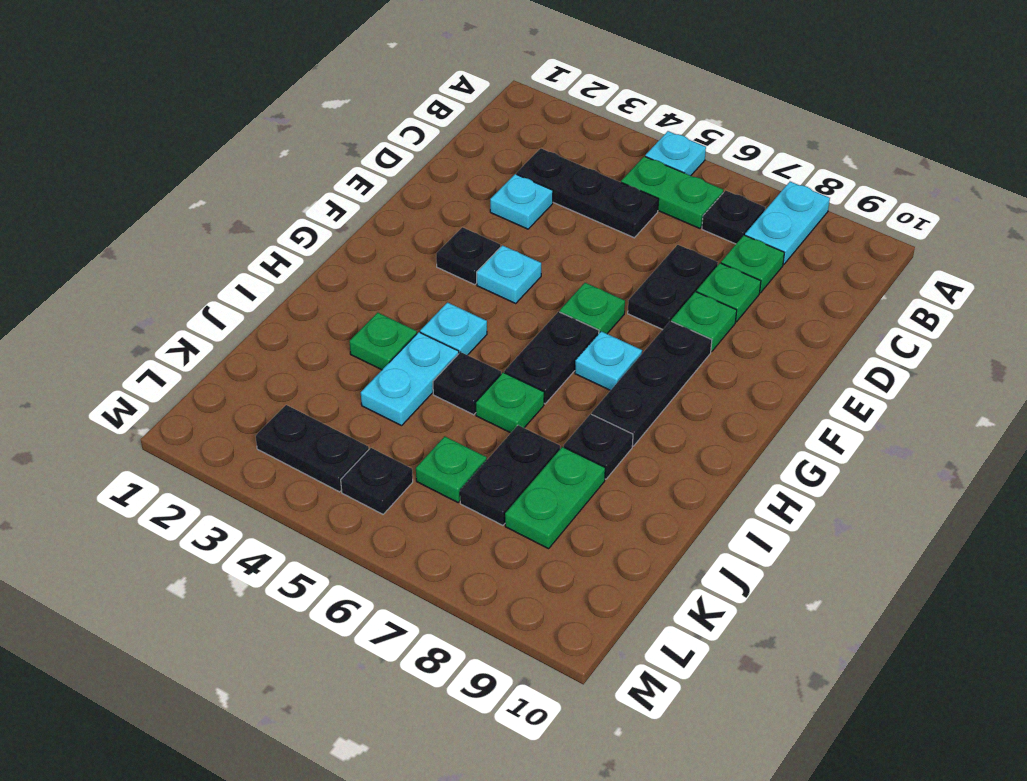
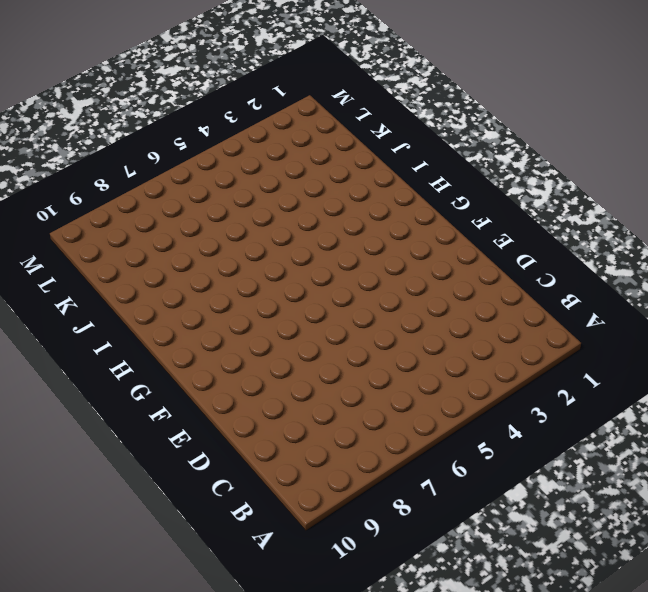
none -> cyan 1x1 plate [645,131,706,176]
none -> cyan 1x2 plate [745,182,830,265]
none -> green 1x2 plate [621,156,723,228]

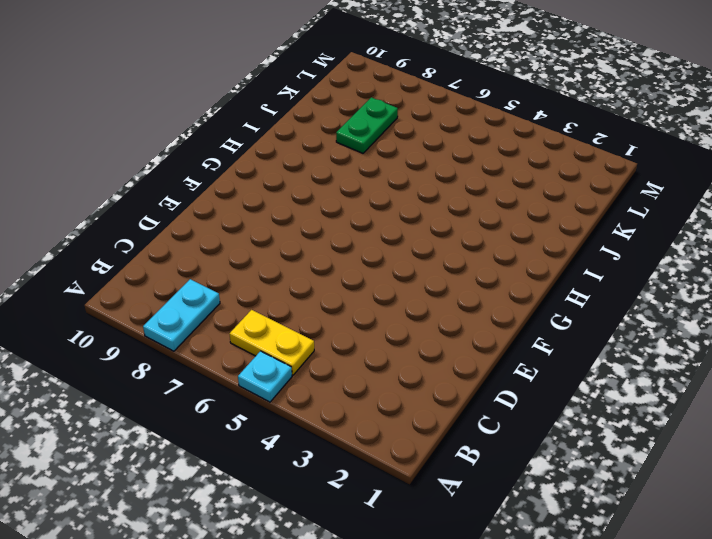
yellow 1x2 plate [230,310,314,375] -> green 1x2 plate [621,156,723,228]
none -> black 1x1 plate [702,190,765,244]
none -> black 1x3 plate [516,148,659,238]
none -> green 1x1 plate [721,235,784,293]

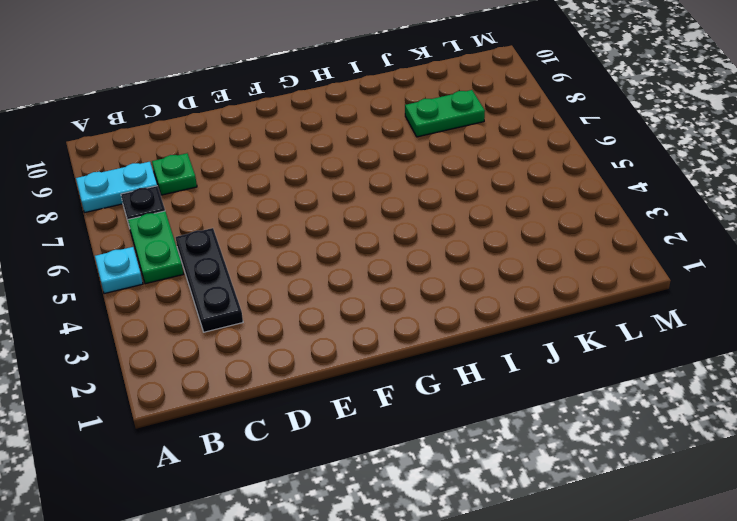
none -> cyan 1x1 plate [490,174,553,229]
none -> black 1x2 plate [628,245,718,330]
none -> green 1x1 plate [697,263,761,322]

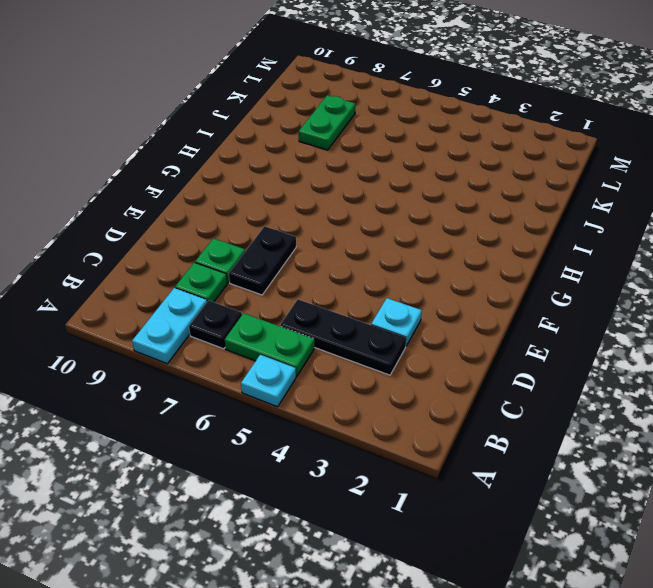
none -> green 1x1 plate [671,292,737,352]
none -> black 1x1 plate [436,227,501,285]
none -> cyan 1x1 plate [477,245,541,303]

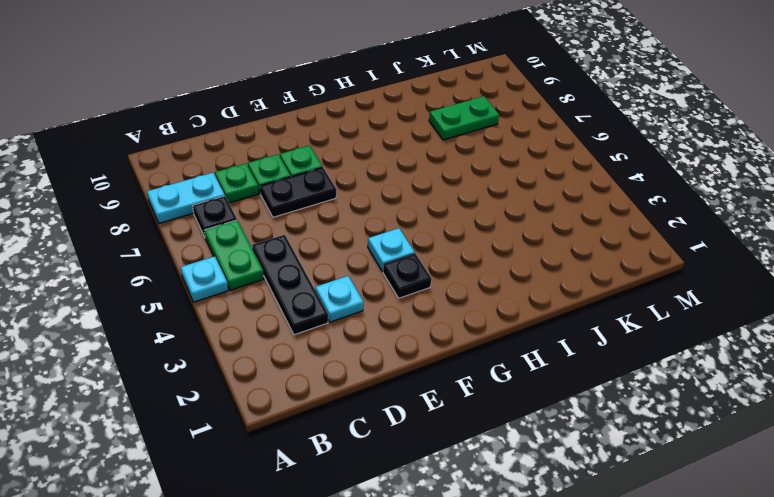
none -> green 1x1 plate [560,283,625,334]
none -> black 1x3 plate [592,321,712,446]
none -> black 1x2 plate [504,312,599,404]

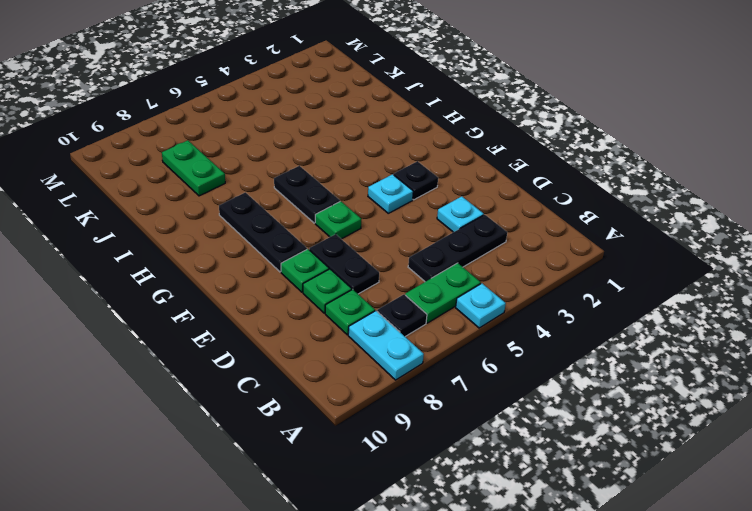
none -> cyan 1x1 plate [575,331,642,390]
none -> cyan 1x1 plate [420,303,487,355]
none -> green 1x1 plate [349,313,417,370]

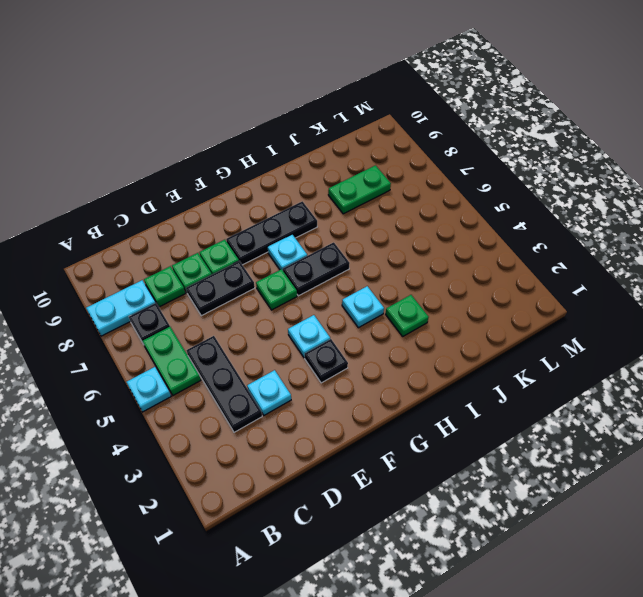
none -> cyan 1x2 plate [361,332,459,426]
none -> black 1x1 plate [433,352,501,415]
none -> green 1x1 plate [476,372,544,433]

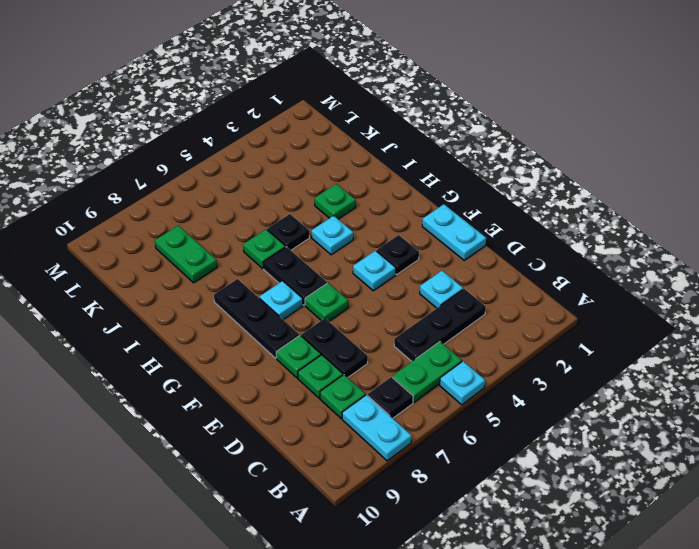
cyan 1x2 plate [422,204,486,260] -> cyan 1x2 plate moved to [361,332,459,426]
none -> black 1x1 plate [564,414,633,479]
none -> black 1x2 plate [460,425,560,525]
none -> green 1x1 plate [416,436,487,502]

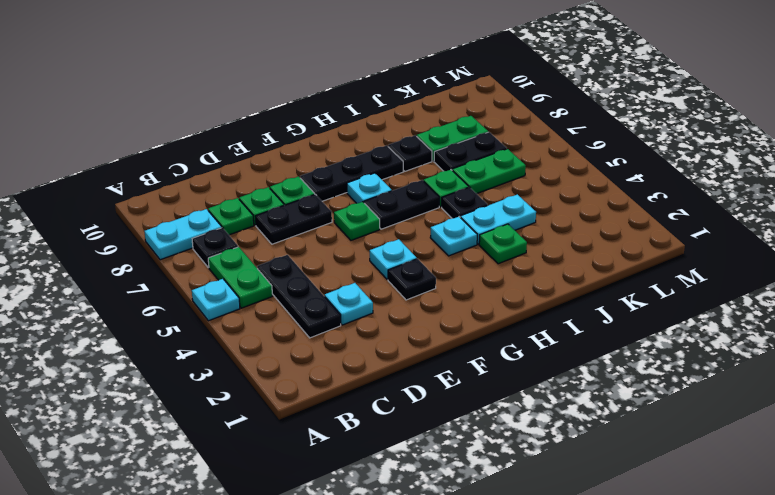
green 1x2 plate [452,149,526,194] -> green 1x1 plate [416,436,487,502]
none -> black 1x2 plate [256,405,369,492]
none -> black 1x1 plate [341,448,413,514]

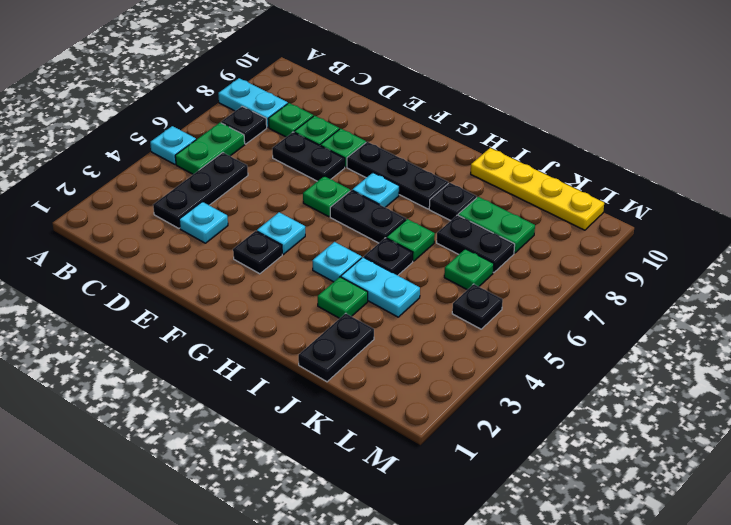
yellow 1x4 plate [471,148,604,230] -> none
black 1x2 plate [298,313,374,382] -> black 1x2 plate moved to [256,405,369,492]

